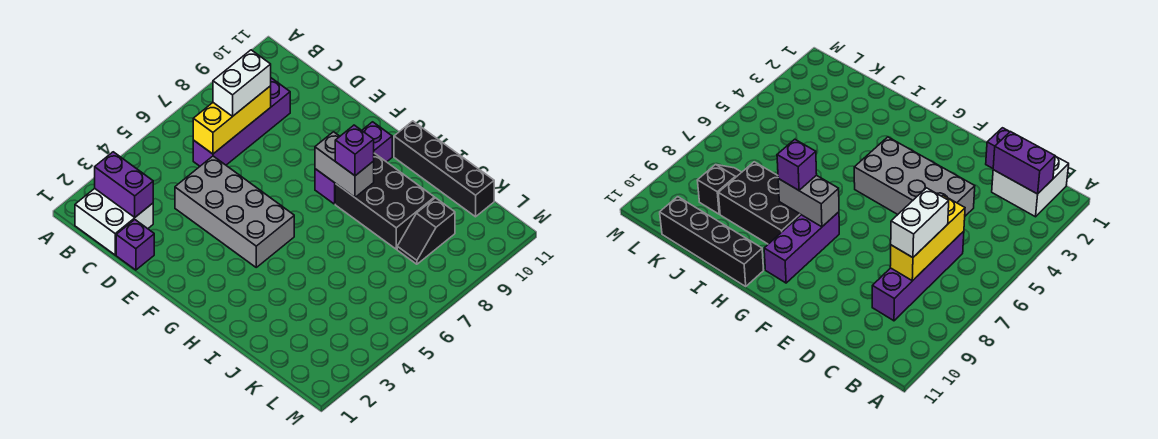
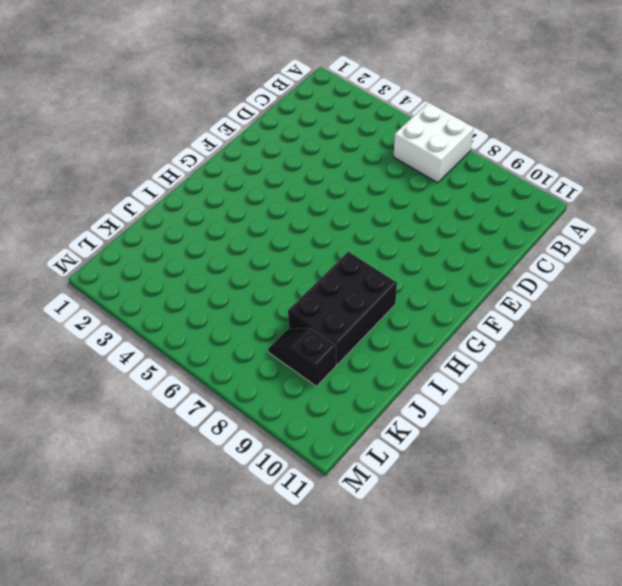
white 2x2 brick [393,103,474,183] -> white 2x2 brick moved to [75,189,153,255]
none -> purple 1x4 brick [193,78,290,166]
none -> purple 1x1 brick [116,220,154,270]
none -> grey 2x4 brick [175,156,294,267]

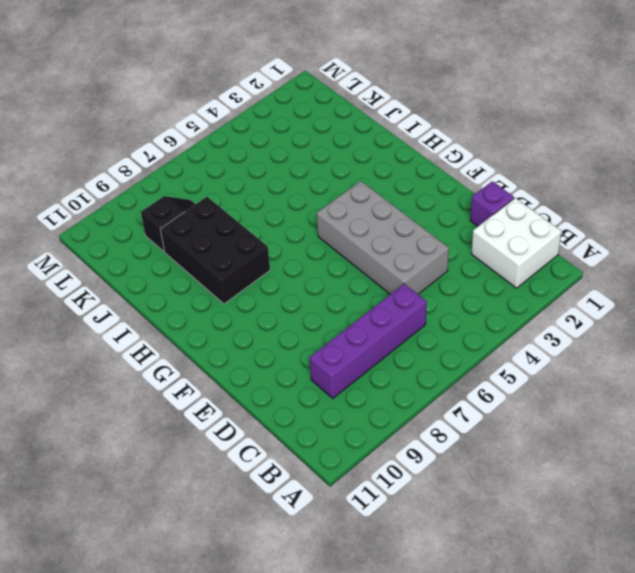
none -> purple 1x3 brick [315,122,392,204]
none -> black 1x4 brick [394,121,494,217]
none -> purple 1x2 brick [95,152,153,217]

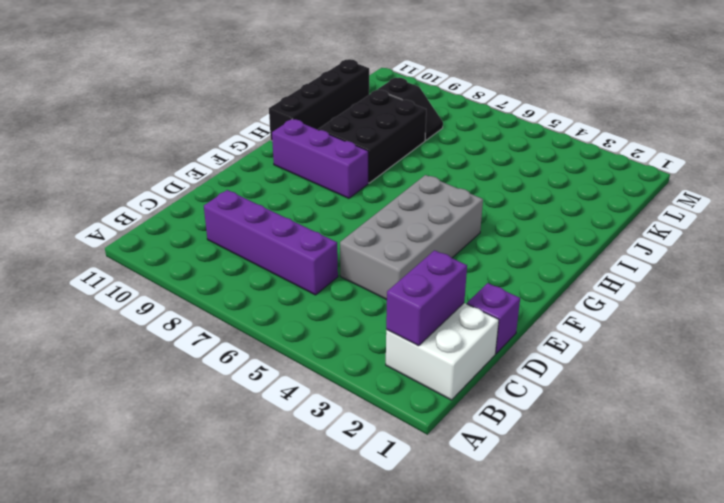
none -> yellow 1x3 brick [193,86,271,154]
none -> grey 1x2 brick [315,132,374,197]
none -> white 1x2 brick [213,50,271,117]

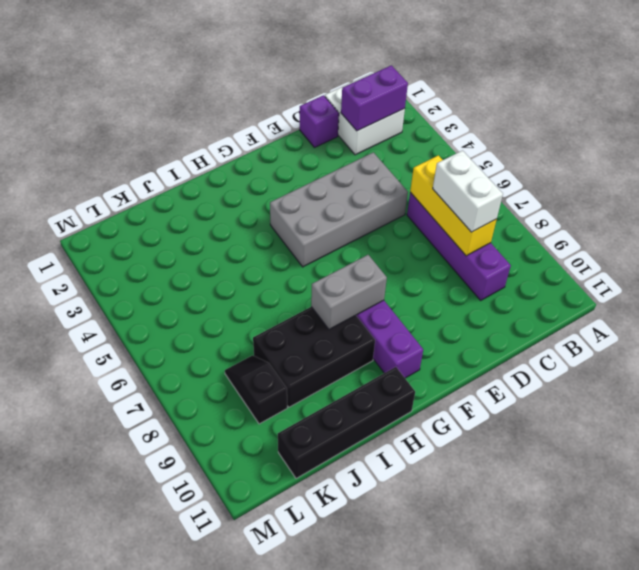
none -> purple 1x1 brick [335,125,374,176]

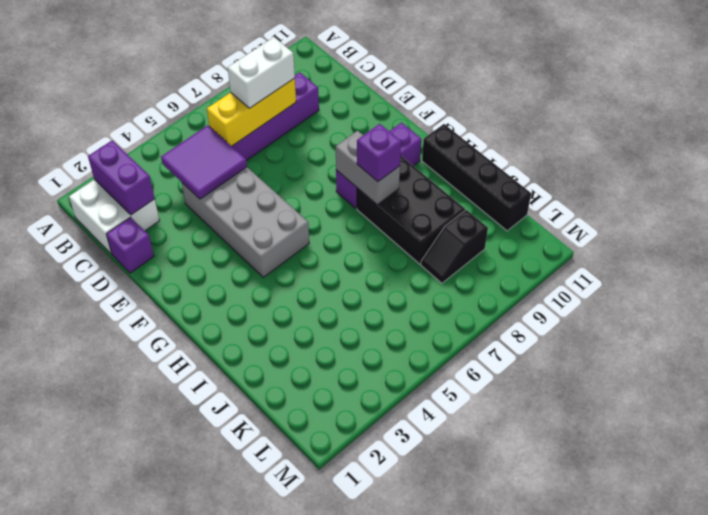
purple 2x2 tile [161,125,247,199] -> none

